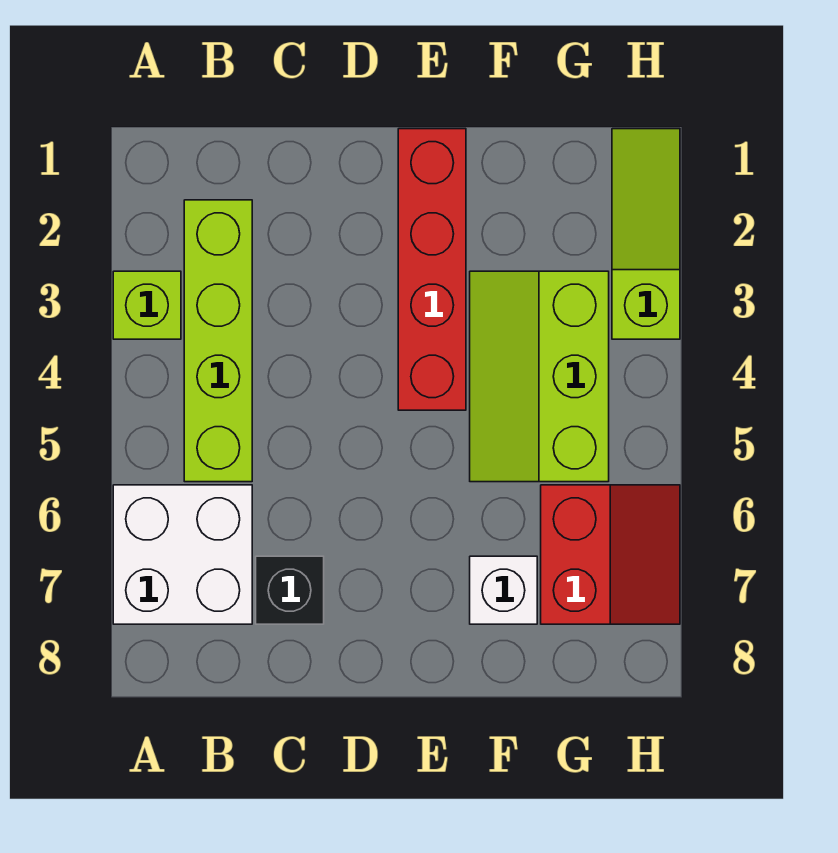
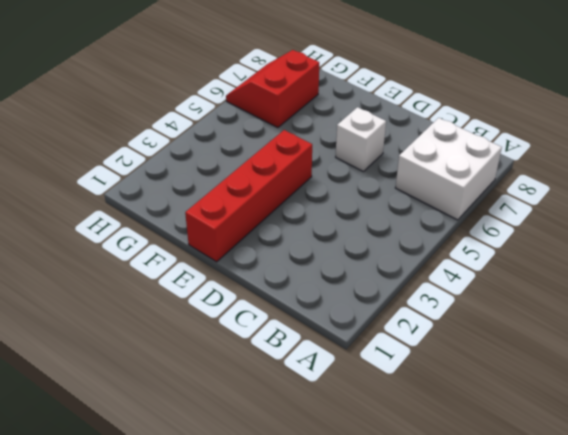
white 1x1 brick [336,107,386,172] -> white 1x1 brick moved to [470,556,537,624]
none -> lime 1x1 brick [113,271,181,339]
none -> lime 1x4 brick [184,200,252,482]

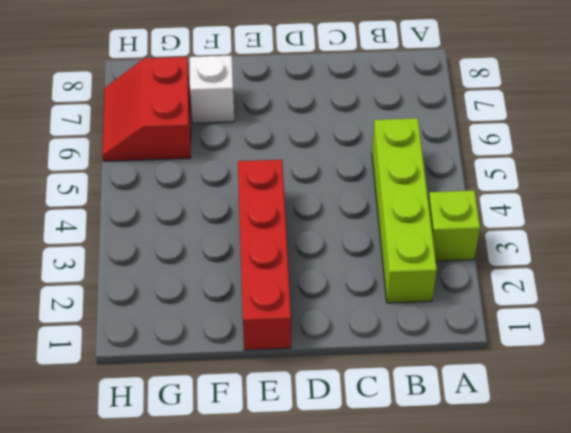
none -> white 2x2 brick [113,485,252,624]
none -> black 1x1 brick [256,556,324,624]

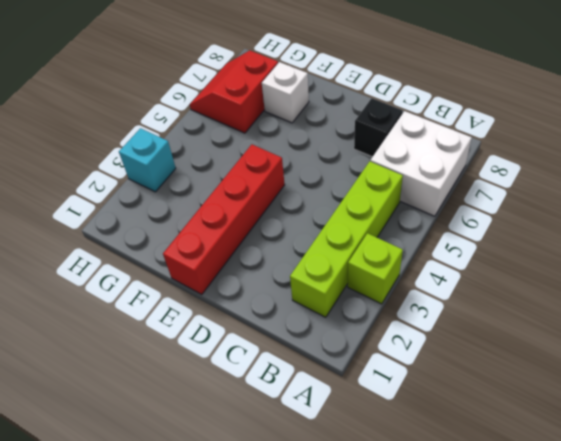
cyan 1x1 brick [119,128,176,192] -> lime 1x3 slope [612,129,680,339]
none -> lime 2x3 slope [470,271,609,482]

